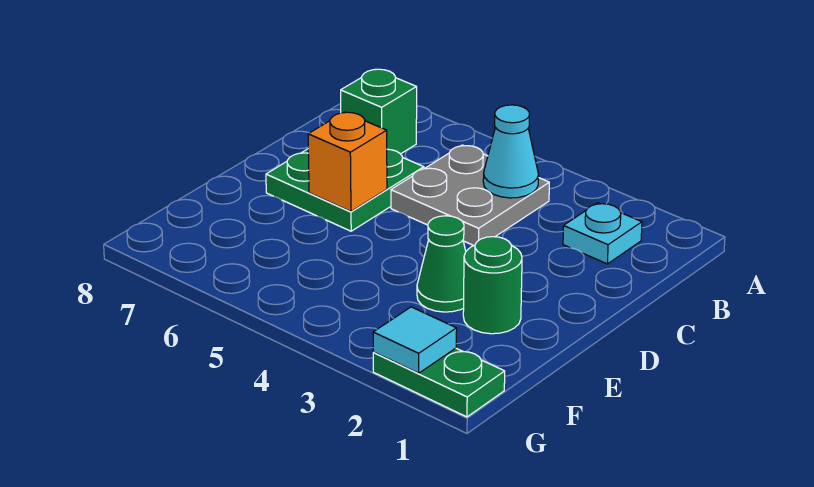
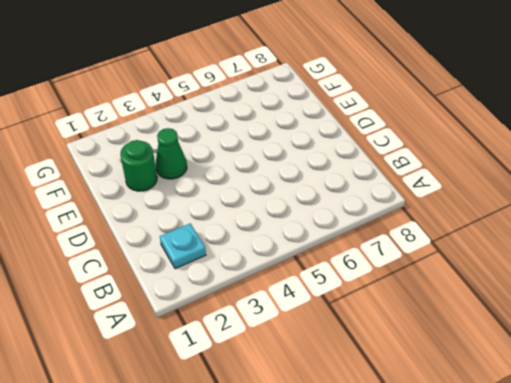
none -> grey 2x2 plate [391,145,549,245]
none -> green 1x1 brick [341,69,417,154]

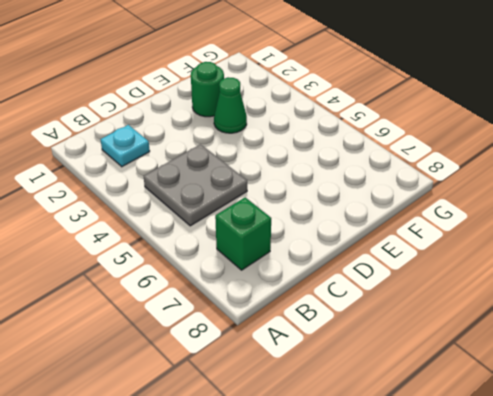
none -> green 2x2 plate [266,149,424,231]
none -> green 1x2 plate [373,348,505,417]

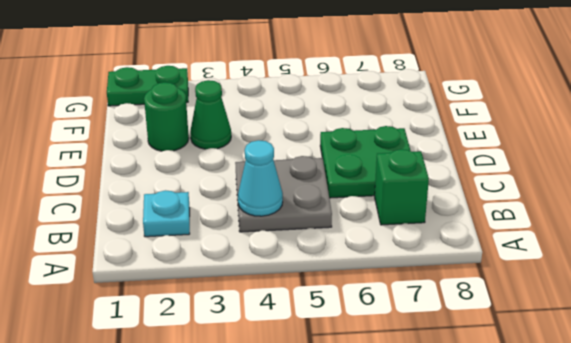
none -> orange 1x1 brick [308,112,387,211]
none -> cyan 1x1 tile [373,307,457,373]

